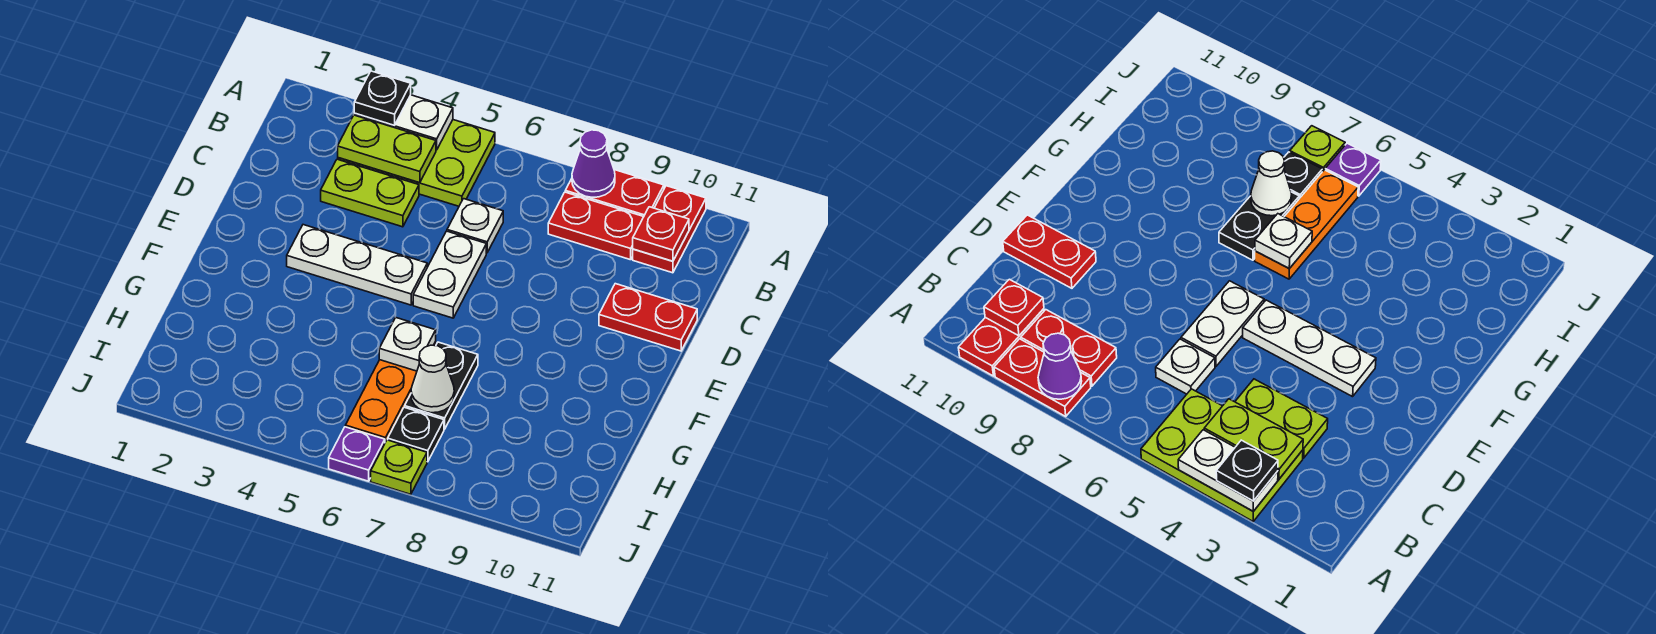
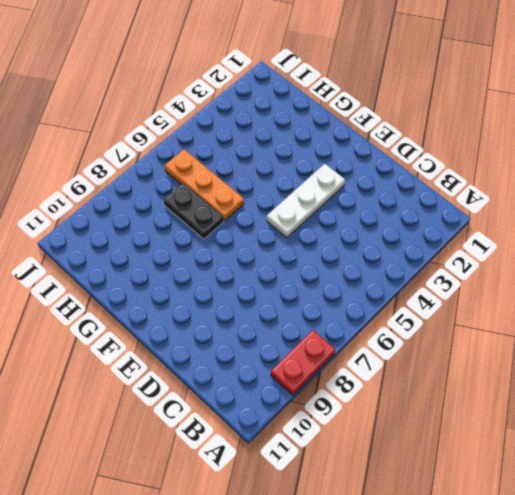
none -> lime 2x3 plate [338,120,495,206]
none -> red 1x2 plate [633,186,706,273]
none -> red 1x2 plate [548,192,643,260]

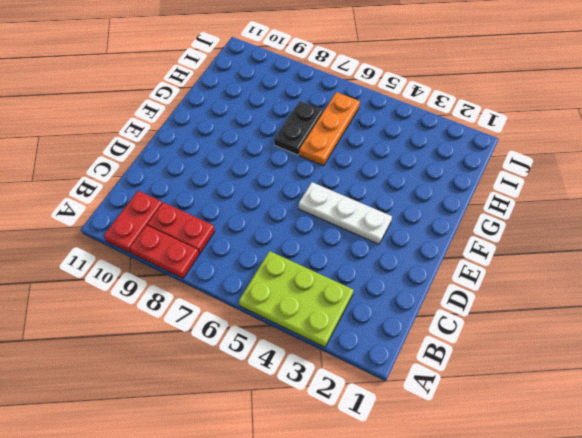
none -> lime 1x2 plate [321,159,419,227]
none -> white 1x1 plate [447,199,503,253]
none -> white 1x2 plate [413,231,486,318]

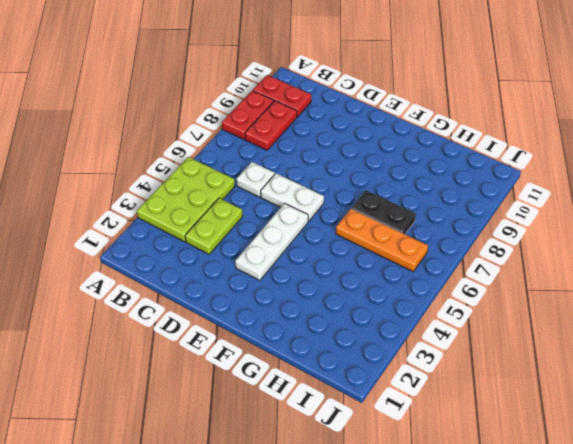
none -> red 1x2 plate [599,284,697,351]
none -> black 1x1 plate [388,407,444,462]
none -> purple 1x1 plate [329,427,385,481]

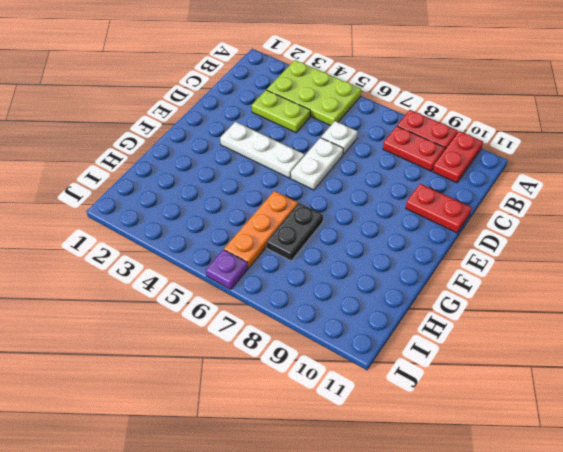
none -> black 1x1 plate [388,407,444,462]
none -> lime 1x1 plate [371,440,427,494]
none -> white 1x2 plate [354,95,453,150]

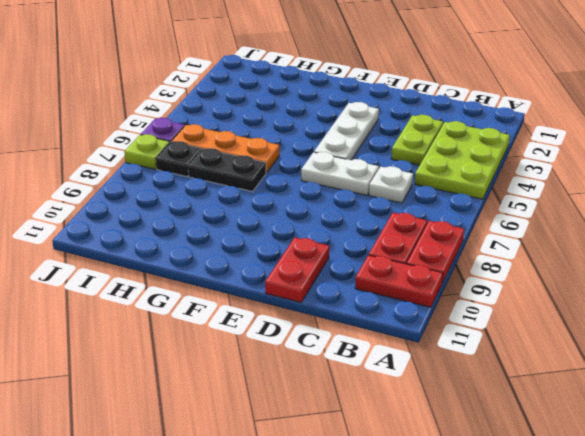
none -> white 1x2 plate [354,95,453,150]
none -> purple 1x1 cone [572,130,615,197]
none -> lime 1x2 plate [338,115,436,183]

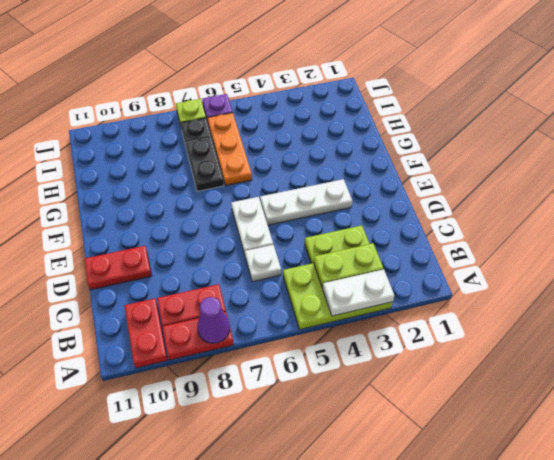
none -> red 1x1 plate [633,207,689,261]
none -> white 1x1 plate [379,317,436,371]
none -> white 1x1 cone [411,345,454,413]

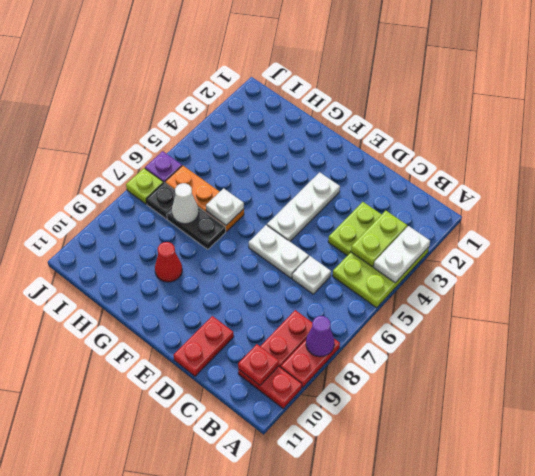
red 1x1 cone [155,242,182,282] -> none
none -> black 1x1 plate [354,71,411,125]

